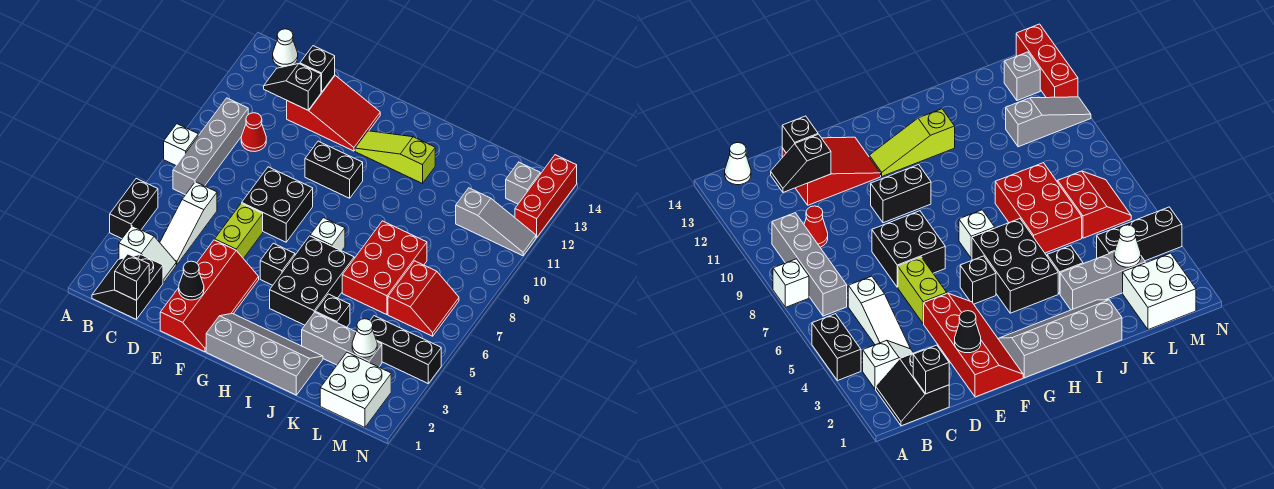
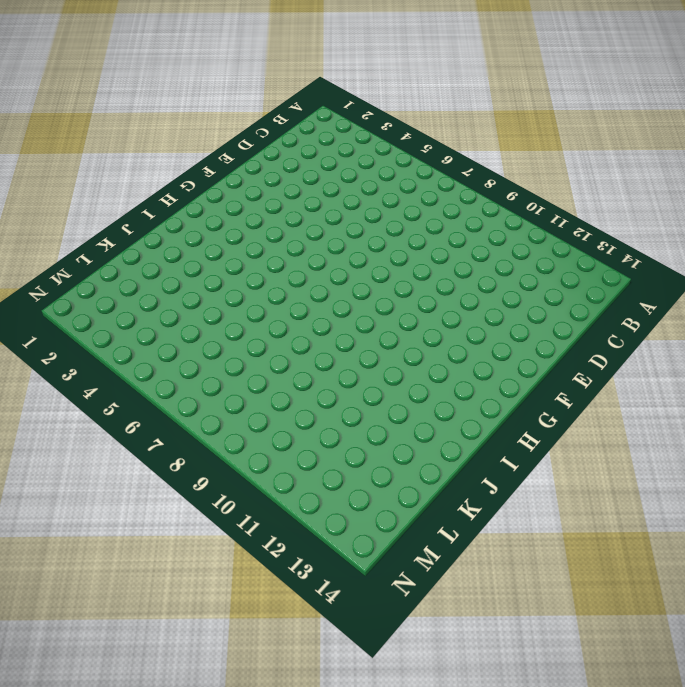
none -> black 1x2 brick [110,179,158,239]
none -> white 1x1 brick [164,124,198,165]
none -> black 2x2 slope [92,255,163,319]
none -> white 1x2 slope [119,226,176,283]

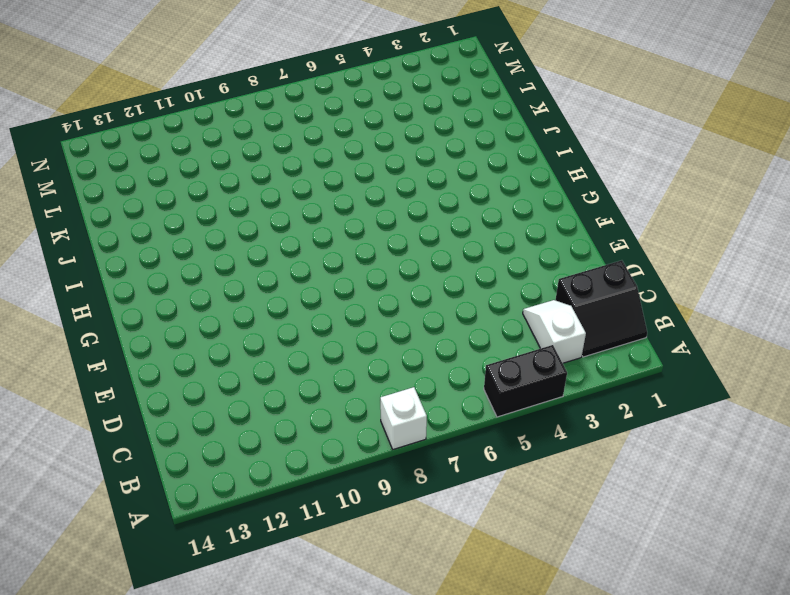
none -> grey 1x4 brick [173,98,248,195]
none -> white 1x1 cone [273,29,298,67]
none -> white 1x3 slope [160,182,217,265]
none -> red 1x1 cone [241,113,266,151]

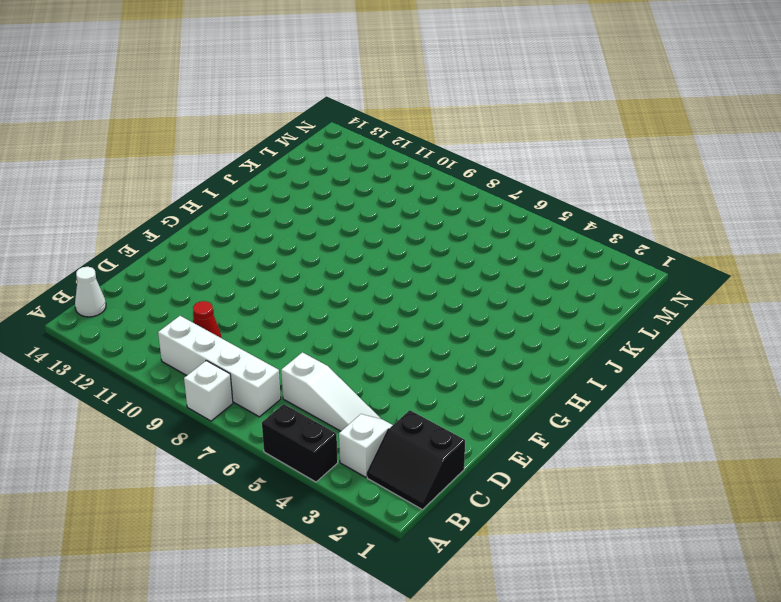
white 1x4 brick [158,316,281,417] -> grey 1x4 brick [173,98,248,195]
none -> red 2x3 slope [287,75,380,151]
none -> red 2x4 slope [160,240,259,352]
none -> lime 1x2 brick [215,203,263,259]
none -> black 2x2 brick [242,167,313,242]

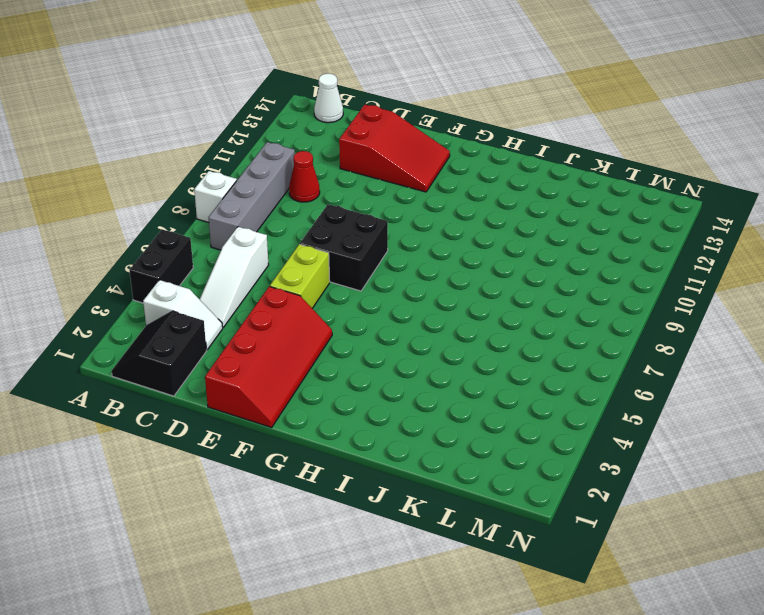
none -> black 1x2 brick [305,141,363,198]
none -> grey 2x4 slope [206,314,323,395]
none -> black 1x1 brick [260,243,295,285]
none -> lime 1x3 slope [355,131,435,184]

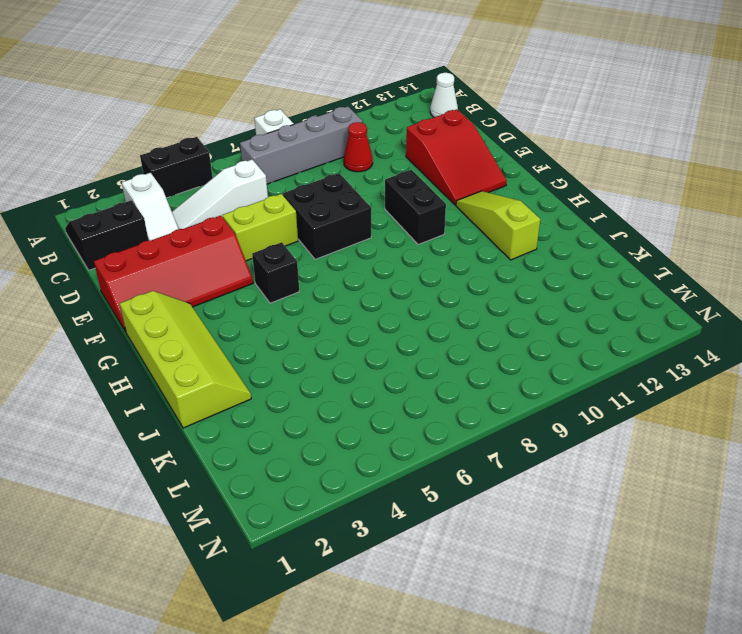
lime 2x4 slope [120,291,251,428] -> grey 2x4 slope [206,314,323,395]
none -> black 2x3 brick [270,236,354,325]
none -> white 1x1 brick [310,218,345,251]
none -> grey 1x3 brick [302,312,382,367]
none -> black 1x1 brick [315,294,350,327]

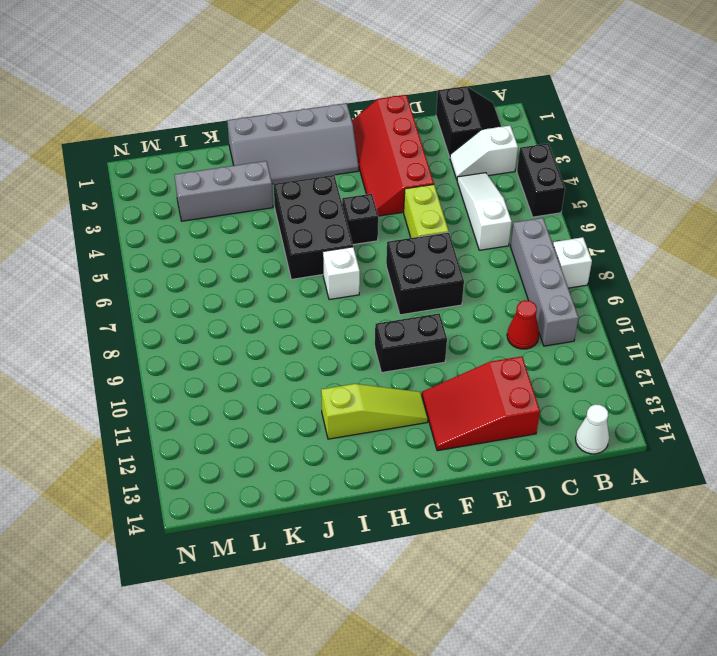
none -> black 1x1 brick [315,294,350,327]
none -> red 2x3 brick [342,221,427,315]
none -> white 2x2 brick [320,352,391,428]
none -> black 1x3 brick [370,316,441,383]

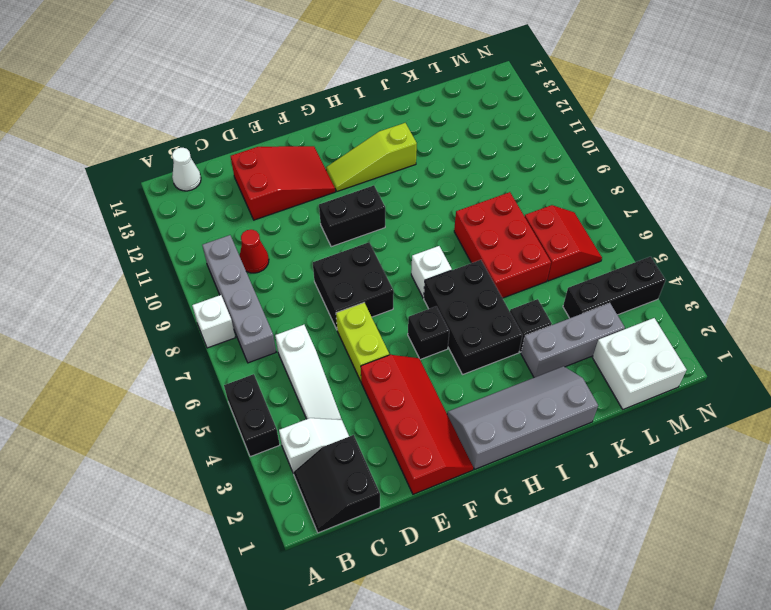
none -> grey 1x3 slope [456,188,536,256]
none -> grey 1x1 brick [506,162,540,204]
none -> red 1x3 brick [515,155,577,237]
none -> black 1x1 brick [115,254,149,300]

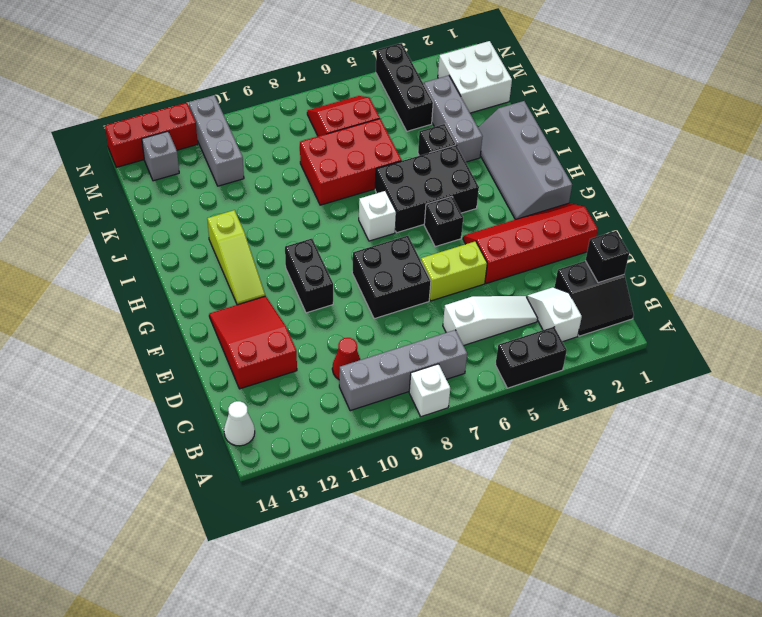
grey 1x3 brick [188,95,244,186] -> grey 1x3 slope [456,188,536,256]
none -> black 1x2 slope [264,64,321,110]
none -> black 1x1 brick [300,46,335,92]
none -> black 1x1 cone [179,261,204,300]
none -> white 1x1 cone [352,319,377,357]

